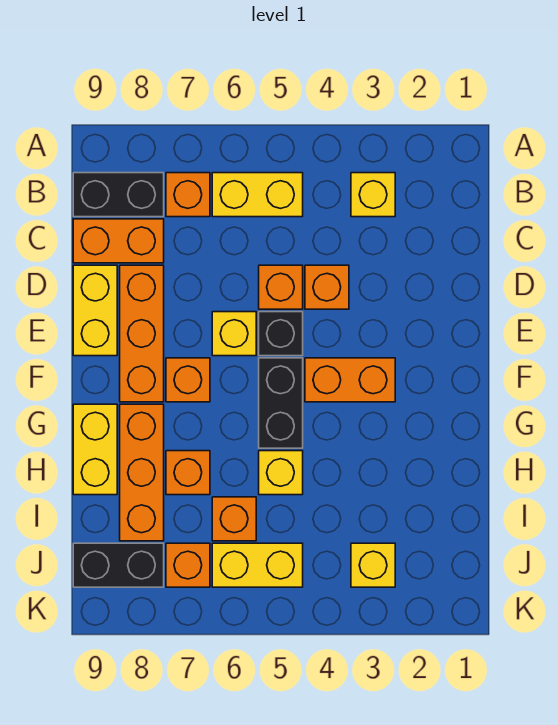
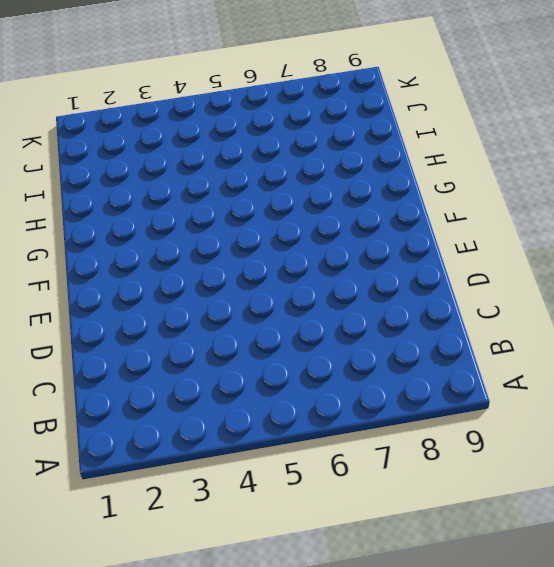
none -> yellow 1x1 brick [351,173,395,217]
none -> yellow 1x2 brick [212,173,303,217]
none -> orange 1x1 brick [166,173,210,217]

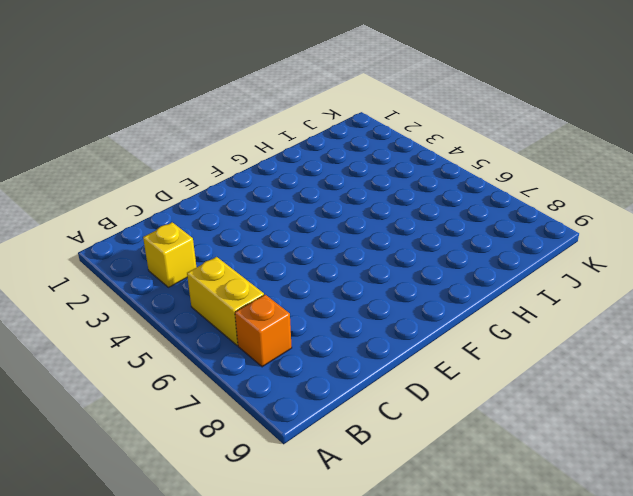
none -> black 1x2 brick [73,173,164,217]
none -> orange 1x2 brick [73,219,164,263]
none -> orange 1x1 brick [305,265,349,309]

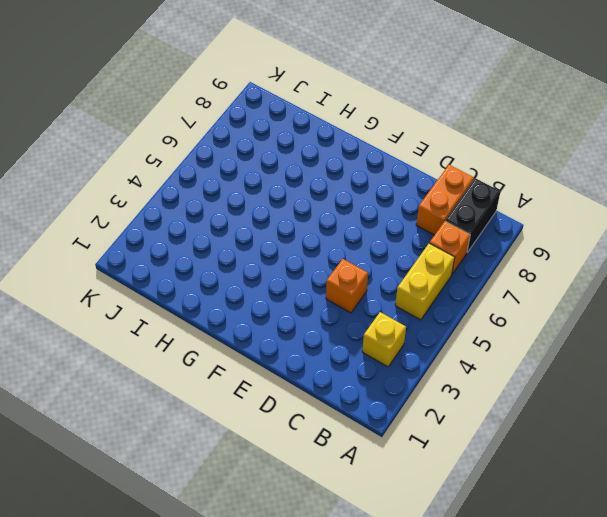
none -> orange 1x1 brick [259,265,303,309]
none -> orange 1x3 brick [120,265,164,402]
none -> yellow 1x2 brick [73,265,117,356]

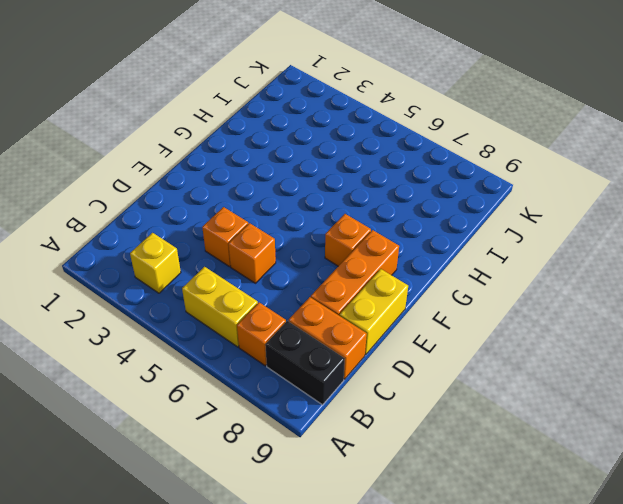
none -> black 1x1 brick [259,312,303,356]
none -> yellow 1x1 brick [212,312,256,356]
none -> orange 1x2 brick [305,358,395,402]

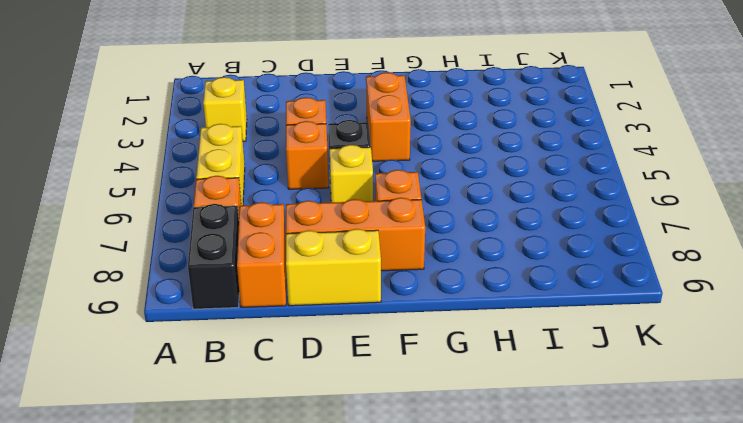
none -> black 1x2 brick [259,358,303,448]
none -> orange 1x3 brick [120,404,164,541]
none -> yellow 1x2 brick [73,404,117,495]

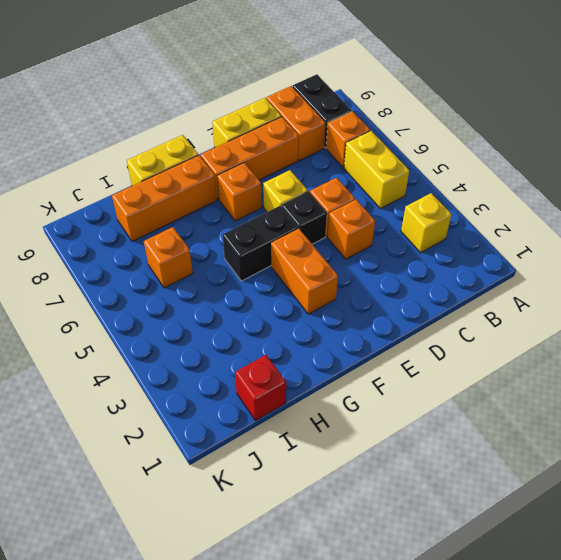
red 1x1 brick [235,355,286,420] -> none
none -> yellow 1x1 brick [259,451,303,495]
none -> orange 1x1 brick [166,451,210,495]
none -> yellow 1x1 brick [351,543,395,587]

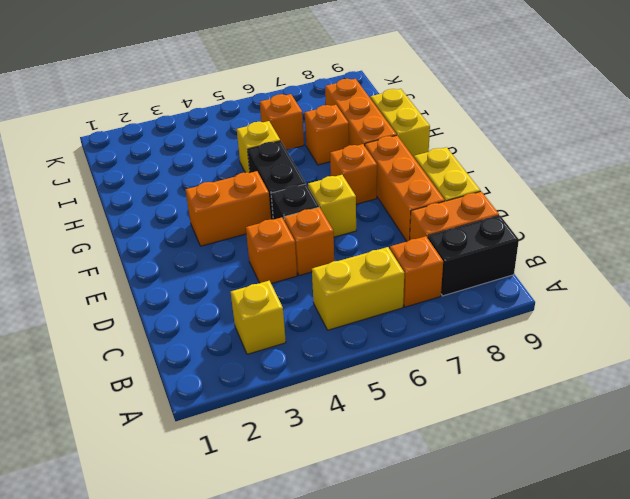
none -> yellow 1x1 brick [351,543,395,587]
none -> yellow 1x2 brick [212,543,303,587]
none -> orange 1x1 brick [166,543,210,587]

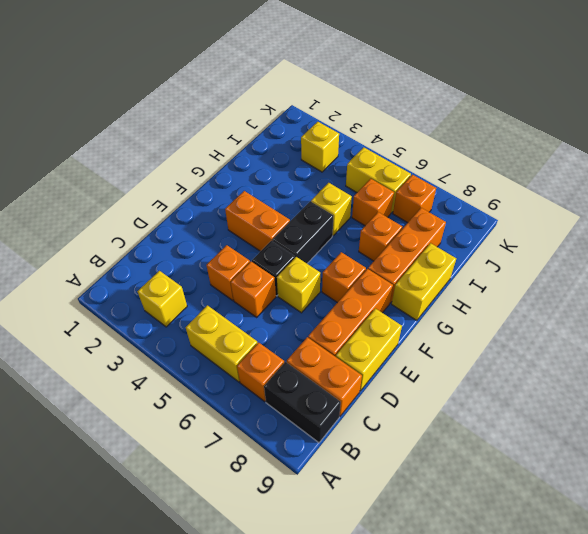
none -> black 1x2 brick [73,543,164,587]

